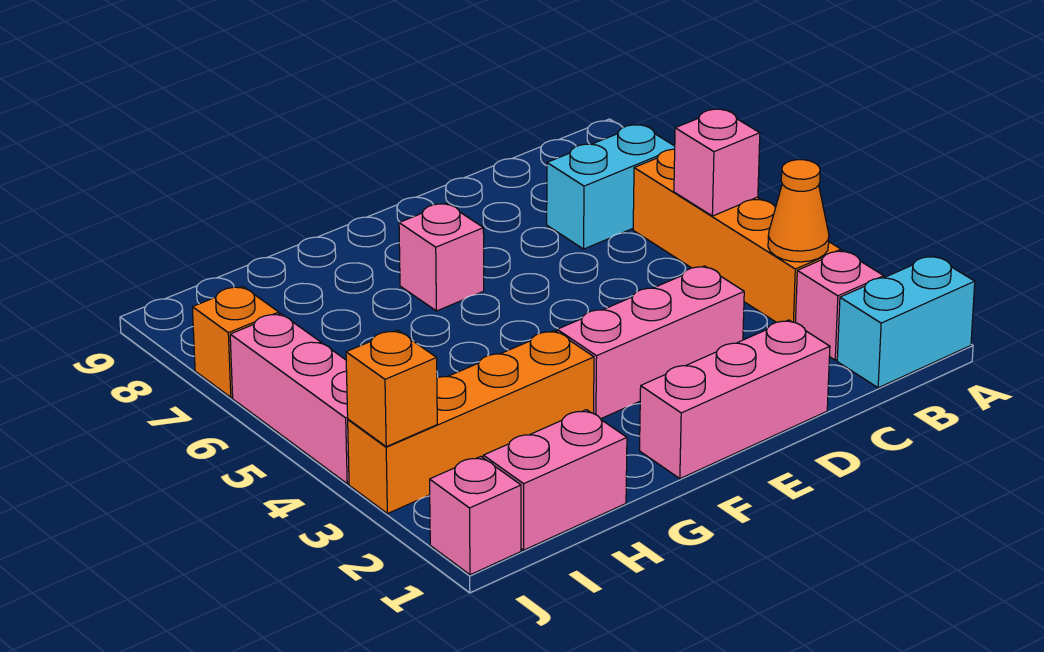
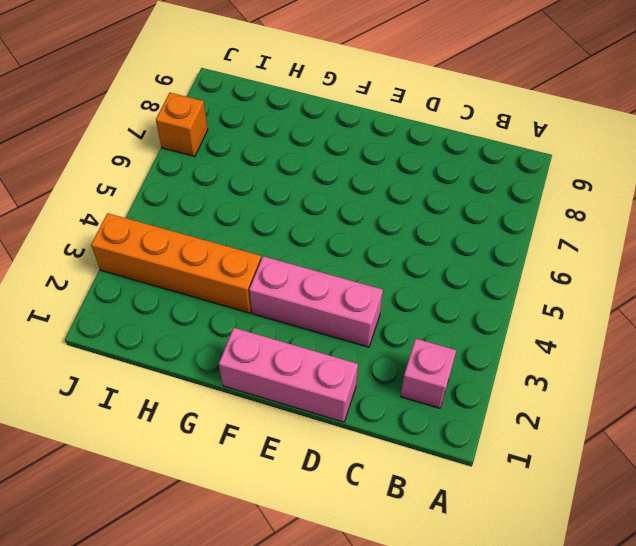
none -> cyan 1x2 brick [837,256,975,388]
none -> orange 1x4 brick [633,149,841,323]
none -> cyan 1x2 brick [547,125,675,249]

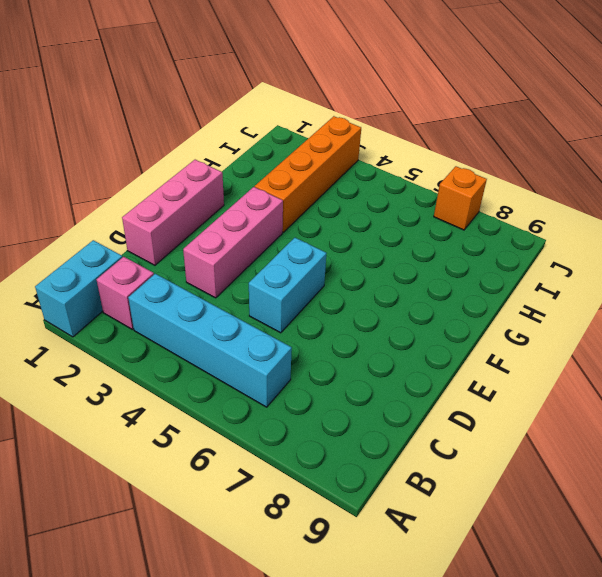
cyan 1x4 brick [128,274,292,407] -> orange 1x4 brick [633,149,841,323]
cyan 1x2 brick [249,238,327,333] -> cyan 1x2 brick moved to [547,125,675,249]
none -> pink 1x1 brick [399,203,484,311]
none -> pink 1x2 brick [483,410,627,550]
none -> pink 1x1 brick [430,456,521,575]

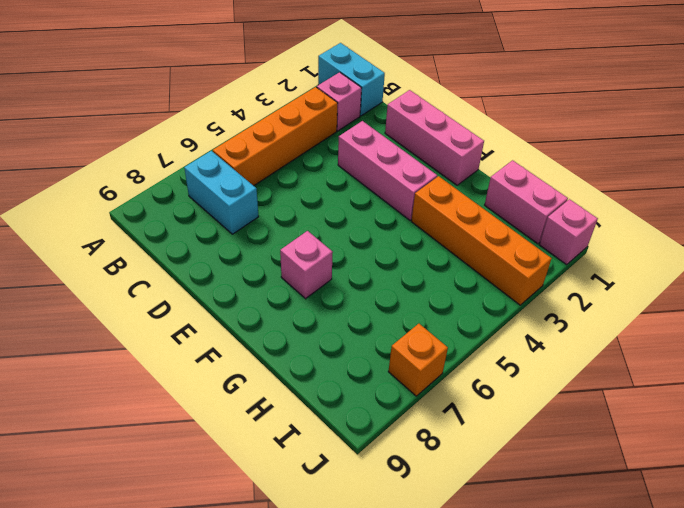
none -> pink 1x3 brick [230,314,349,484]
none -> orange 1x1 cone [768,160,829,262]
none -> pink 1x1 brick [674,109,760,216]

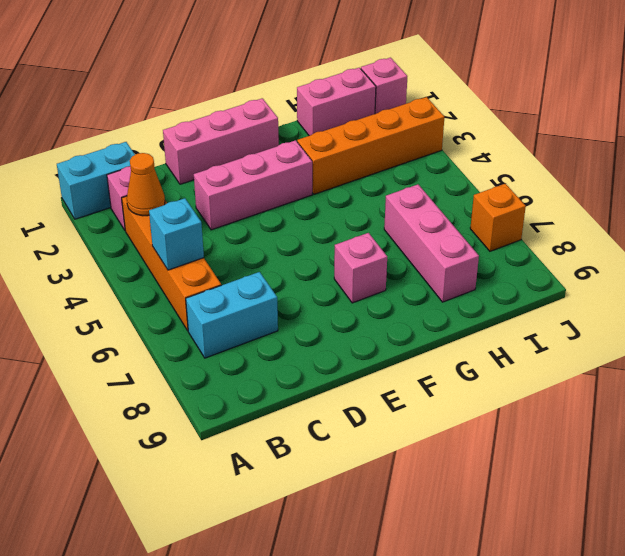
cyan 1x1 brick [149,198,204,270] -> pink 1x1 brick [674,109,760,216]
pink 1x3 brick [384,184,479,302] -> pink 1x3 brick moved to [230,314,349,484]
none -> orange 1x1 brick [346,330,437,447]

